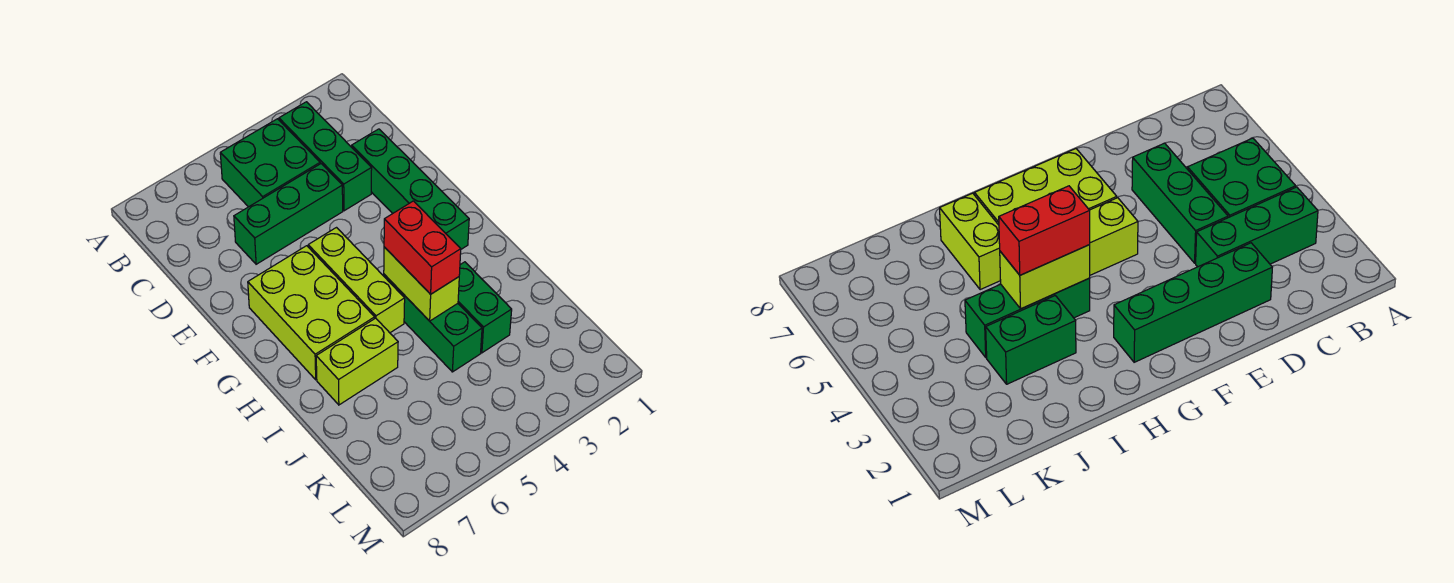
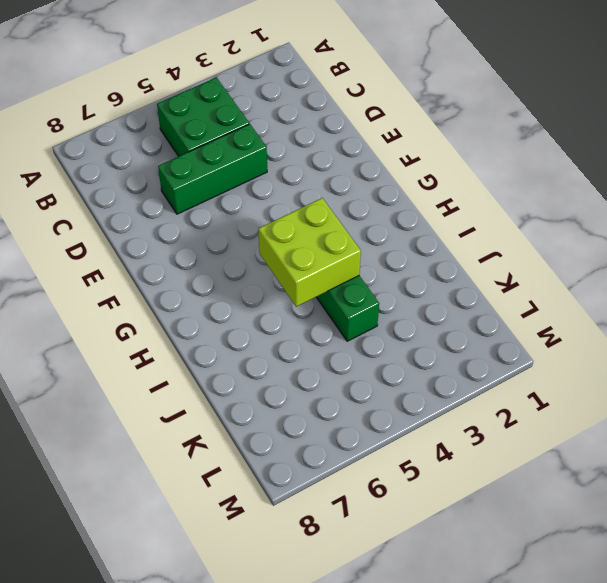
lime 2x2 brick [258,198,361,307] -> lime 1x2 brick [384,247,459,321]
none -> green 1x3 brick [279,102,372,211]
none -> green 1x4 brick [352,129,469,249]

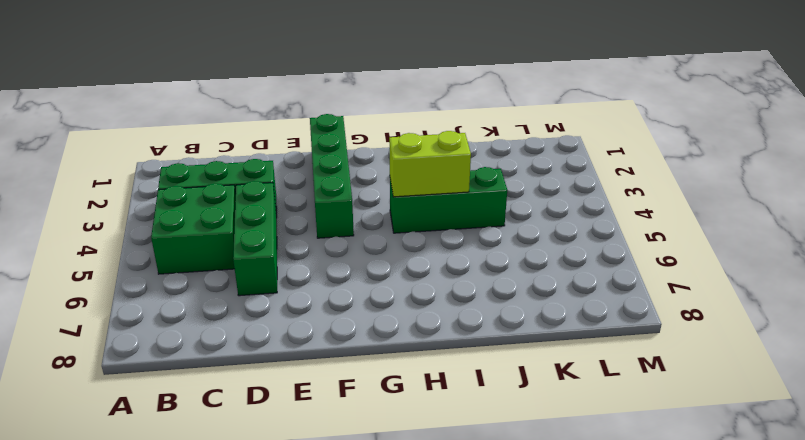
green 1x4 brick [310,114,354,238] -> green 1x4 brick turned to [352,129,469,249]
none -> lime 1x3 brick [308,228,405,333]
none -> lime 2x3 brick [248,246,375,380]

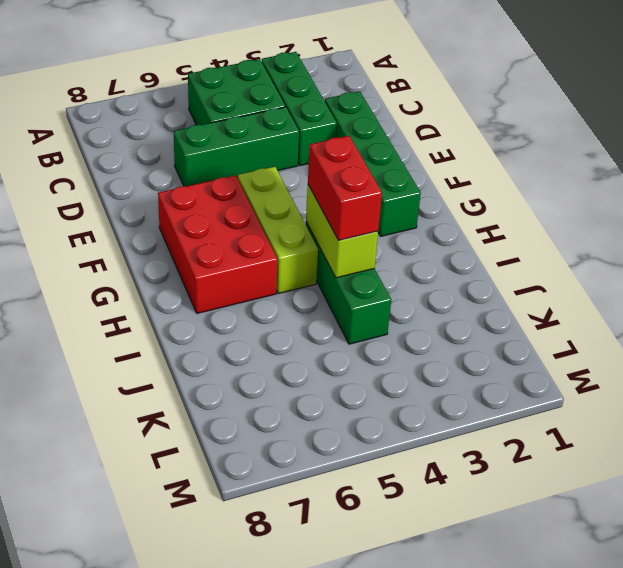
red 2x3 brick [158,175,277,313] -> lime 2x3 brick [248,246,375,380]
none -> green 1x2 brick [458,262,512,353]
none -> lime 1x2 brick [316,318,398,405]

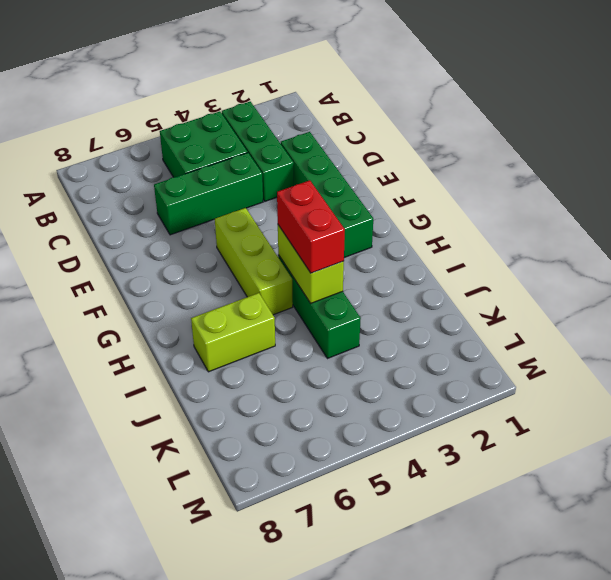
none -> lime 2x3 brick [248,246,375,380]
none -> green 1x2 brick [458,262,512,353]

